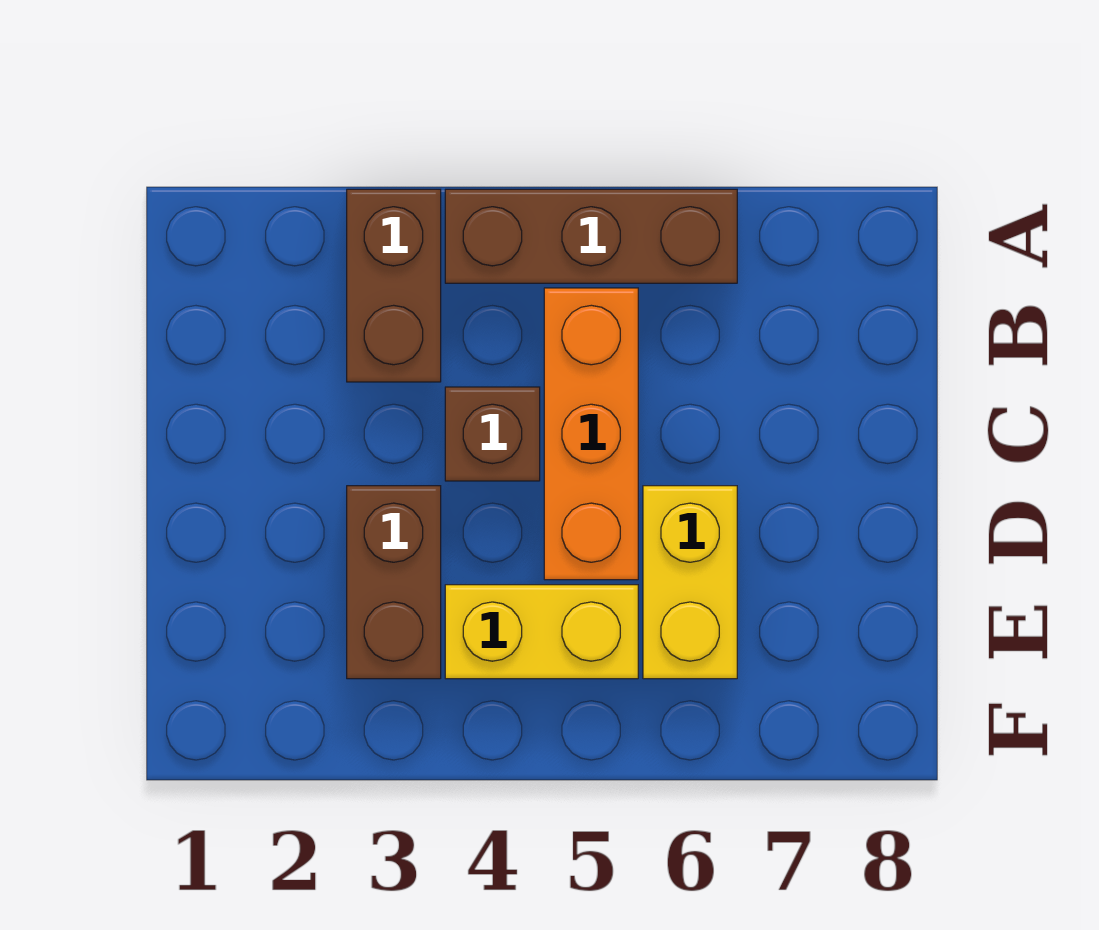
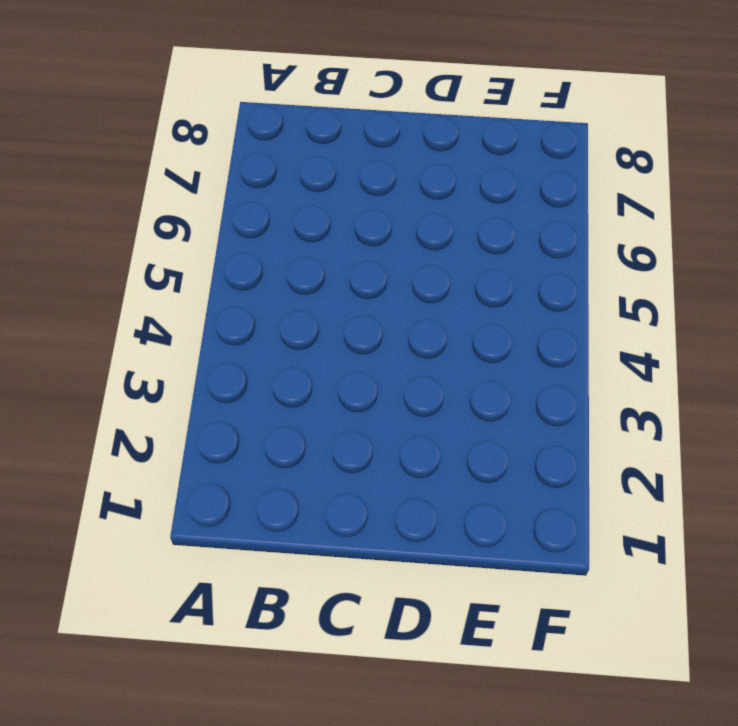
none -> brown 1x2 brick [347,189,441,382]
none -> brown 1x3 brick [445,189,737,283]

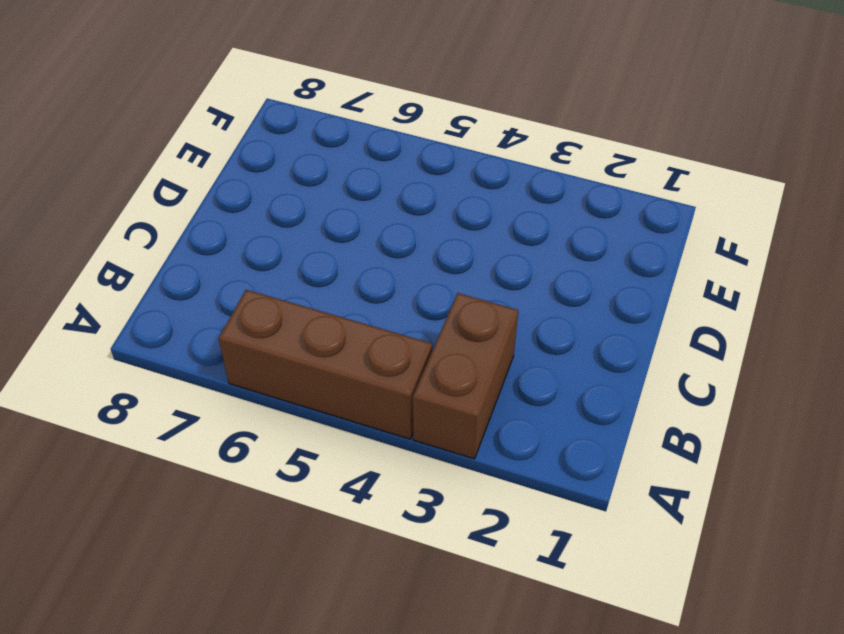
none -> orange 1x3 brick [544,288,638,580]
none -> brown 1x1 brick [445,387,540,481]

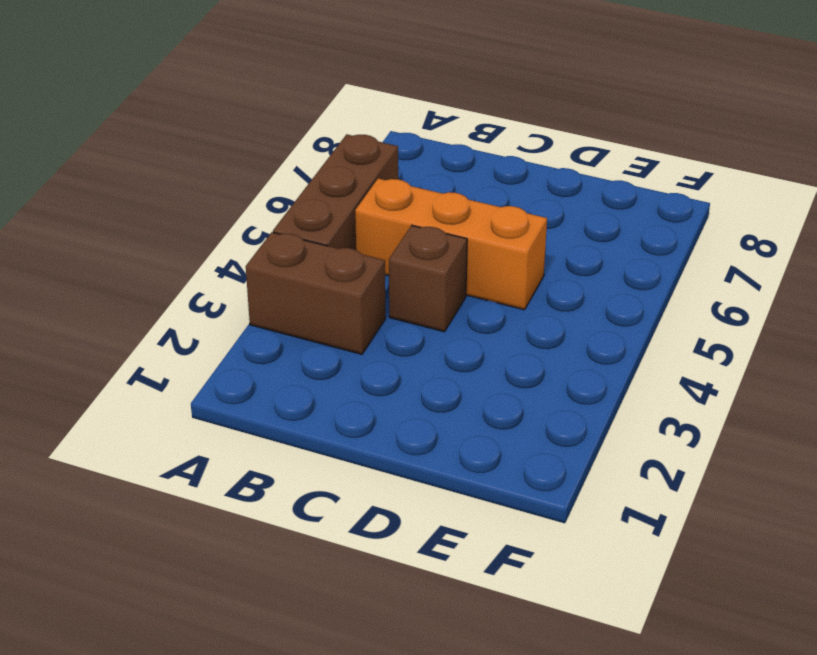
none -> brown 1x2 brick [347,486,441,679]
none -> yellow 1x2 brick [643,486,737,679]

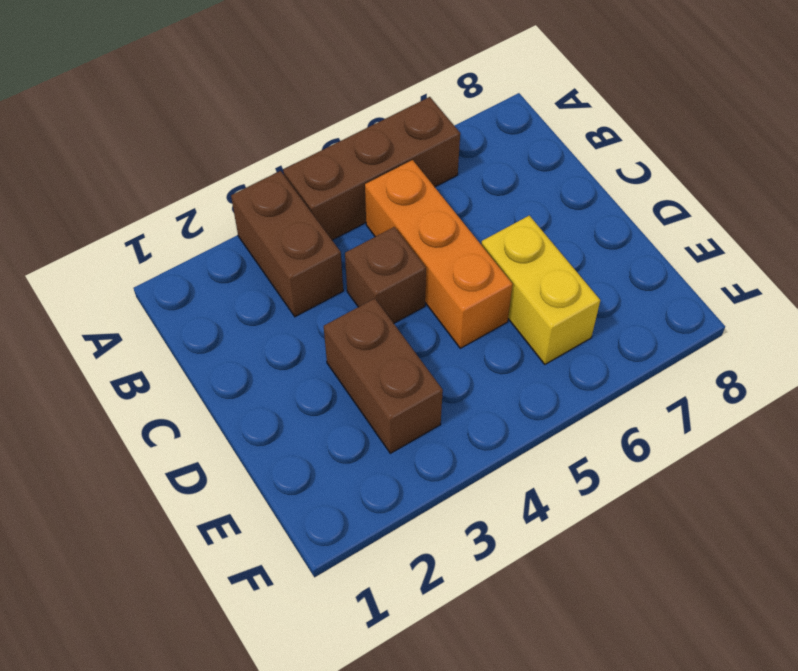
none -> yellow 1x2 brick [445,585,638,679]

